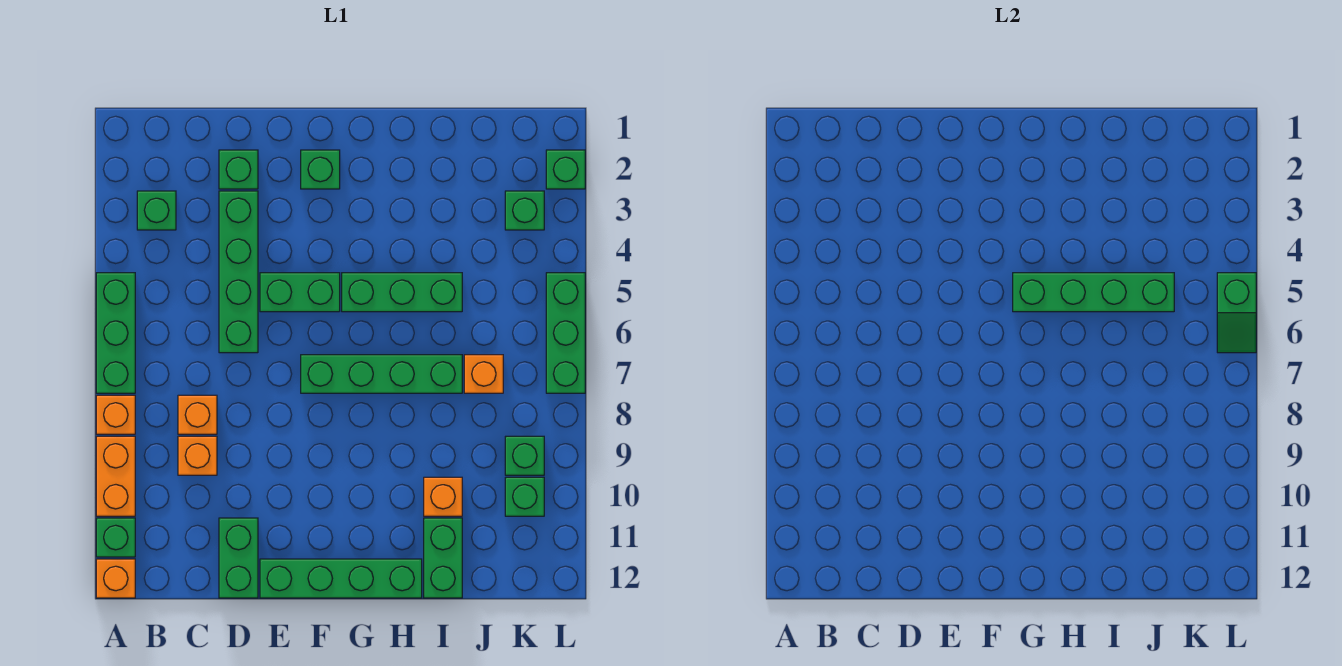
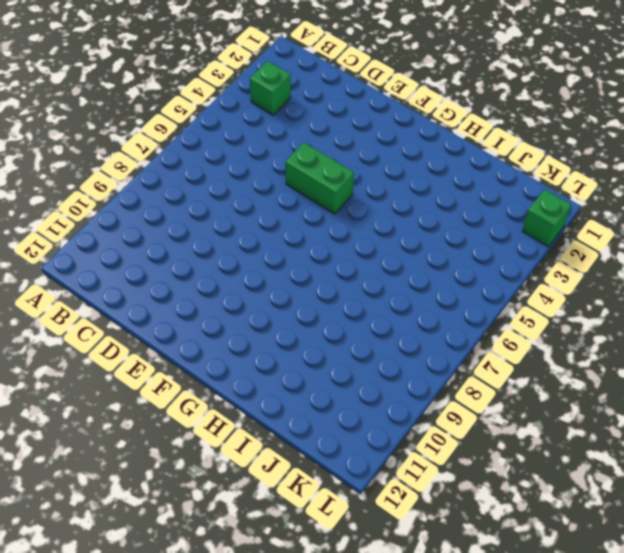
none -> green 1x3 brick [96,273,135,393]
none -> orange 1x1 brick [96,395,135,434]
none -> orange 1x2 brick [96,436,135,516]

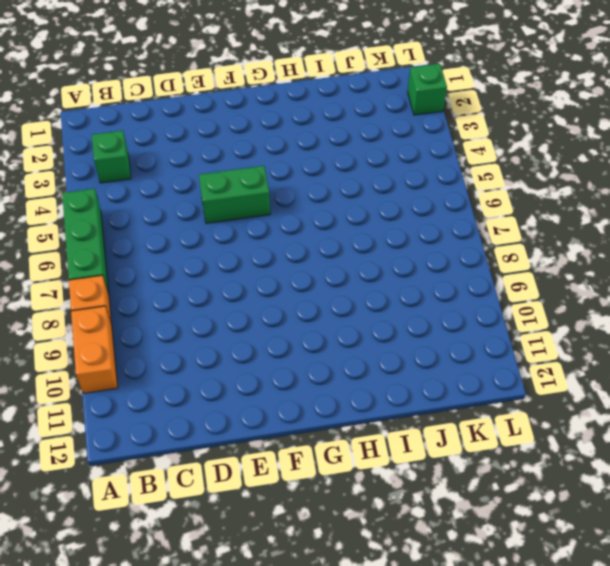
none -> green 1x1 brick [96,518,135,557]
none -> orange 1x1 brick [96,559,135,598]
none -> orange 1x1 brick [178,395,217,434]

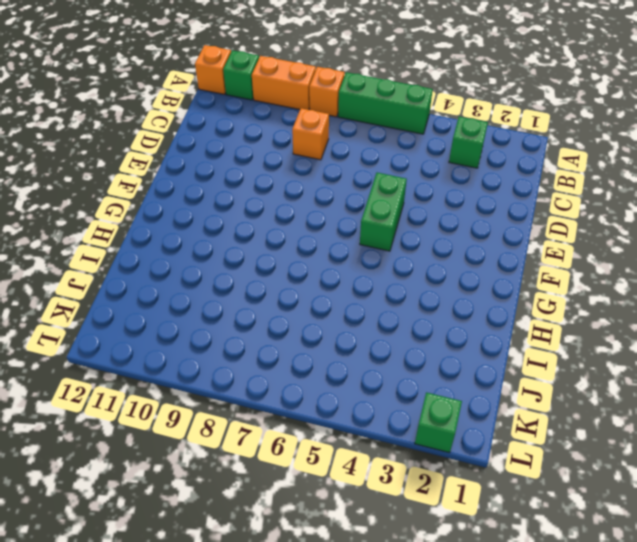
none -> orange 1x1 brick [178,436,217,475]
none -> green 1x1 brick [219,150,258,189]
none -> green 1x4 brick [219,191,258,353]

